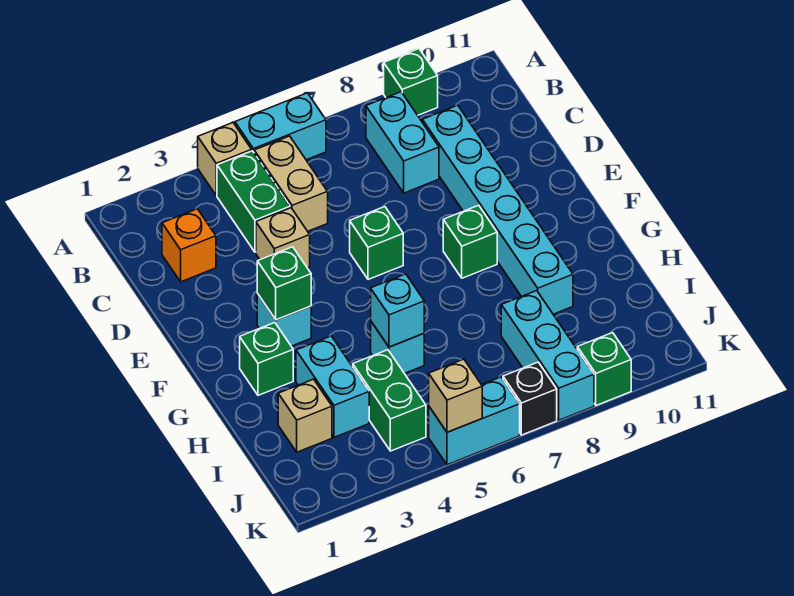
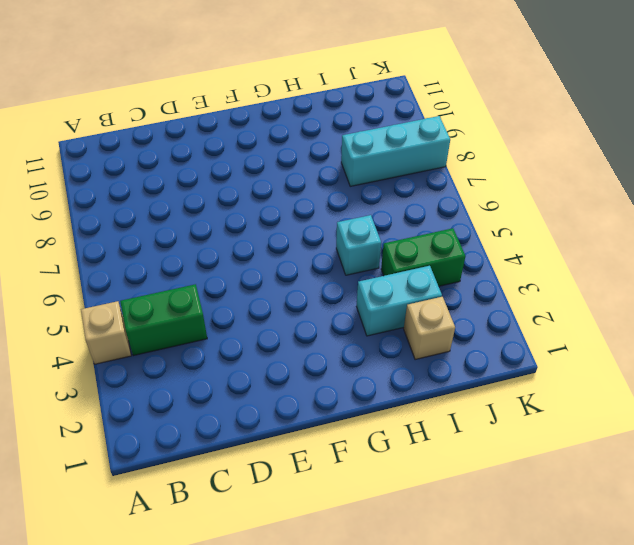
none -> cyan 1x2 brick [235,93,326,160]
none -> green 1x1 brick [384,49,438,115]
none -> tan 1x2 brick [254,136,328,231]

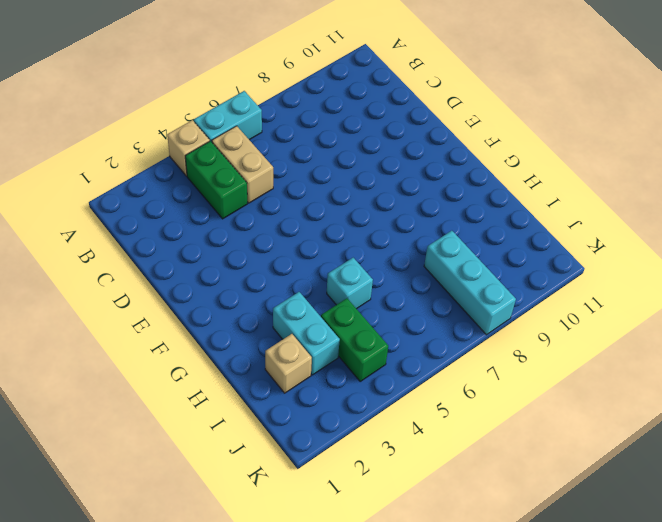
none -> green 1x1 brick [384,49,438,115]
none -> cyan 1x2 brick [366,92,439,193]
none -> orange 1x1 brick [162,209,216,282]

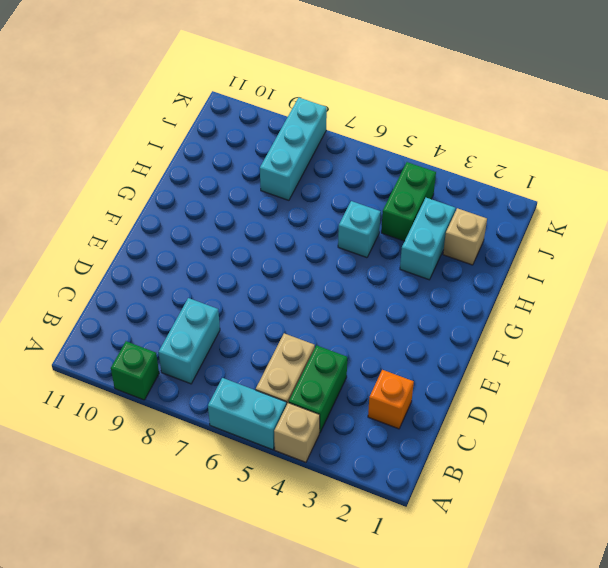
none -> cyan 1x6 brick [422,105,573,314]
none -> tan 1x1 brick [256,208,310,268]
none -> green 1x1 brick [350,207,403,279]

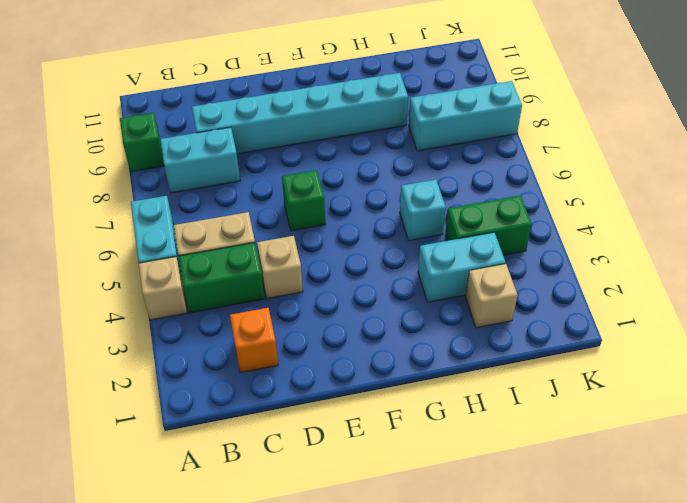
none -> cyan 1x1 brick [257,294,311,346]
none -> green 1x1 brick [443,205,497,278]
none -> green 1x1 brick [240,323,293,395]

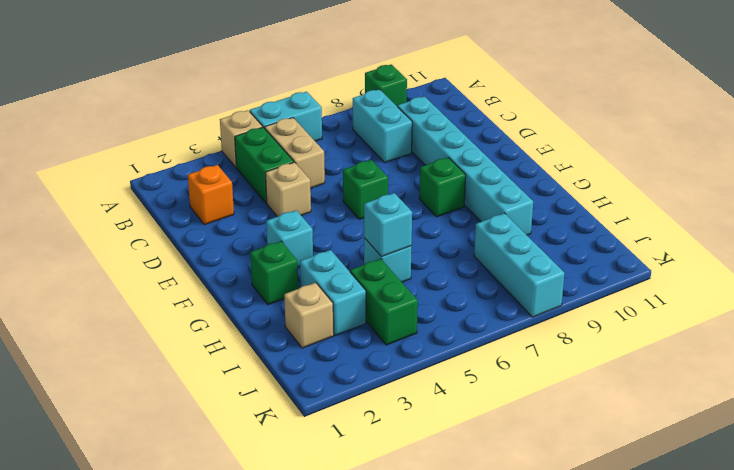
none -> cyan 1x2 brick [429,377,520,465]
none -> black 1x1 brick [503,362,557,435]
none -> green 1x1 brick [577,333,631,405]

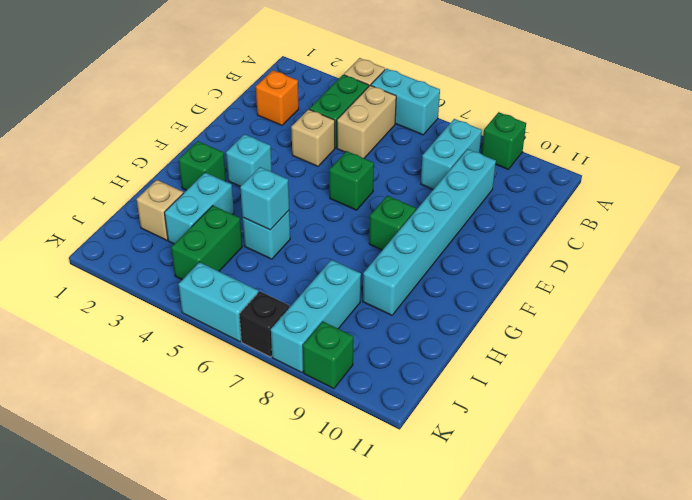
none -> green 1x1 brick [257,247,311,320]
none -> tan 1x1 brick [429,359,482,432]

